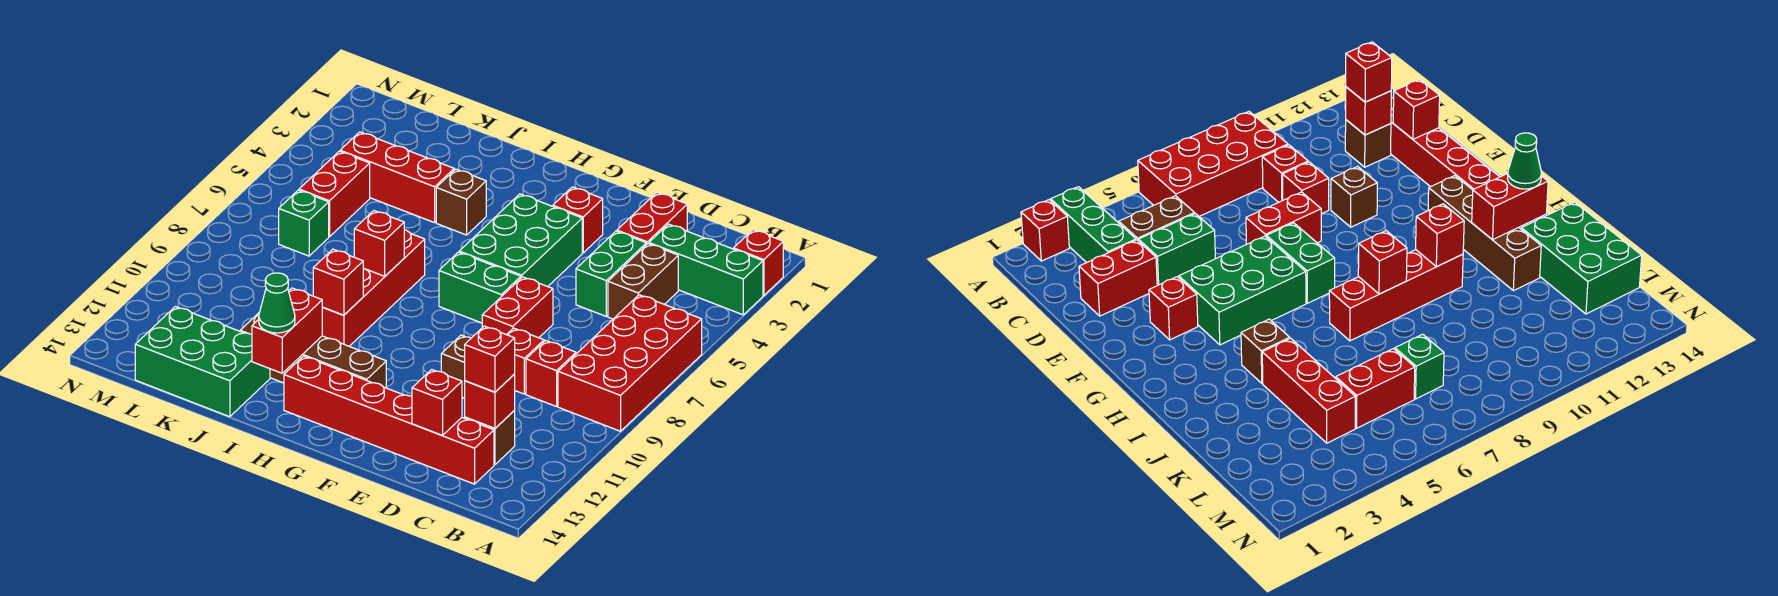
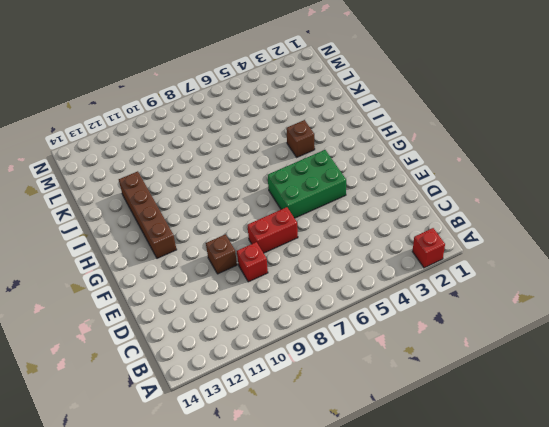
none -> green 1x3 brick [649,224,763,315]
none -> red 2x4 brick [558,295,702,431]
none -> brown 1x2 brick [608,244,678,319]

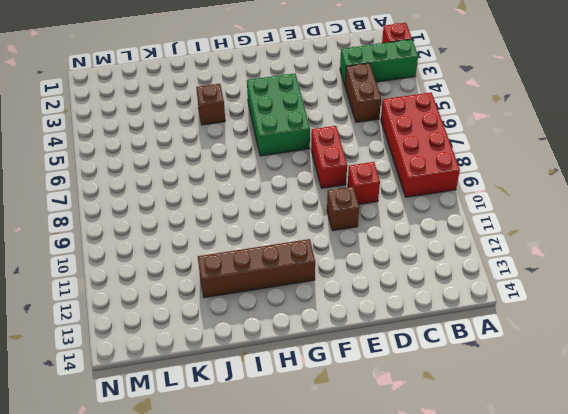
none -> red 1x1 brick [526,341,576,407]
none -> brown 1x1 brick [465,410,515,465]
none -> red 1x6 brick [284,356,494,484]

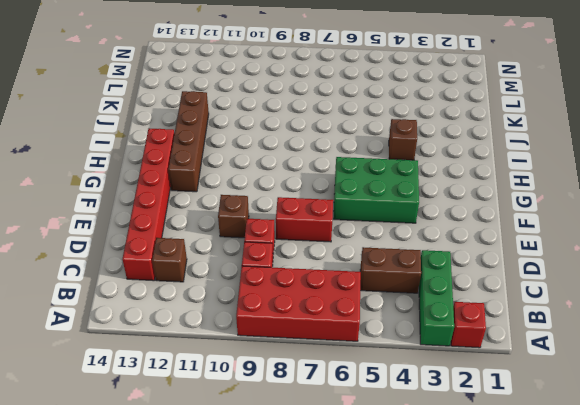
none -> red 1x2 brick [617,192,687,245]
none -> green 1x2 brick [576,231,646,316]
none -> red 1x1 brick [553,187,603,253]

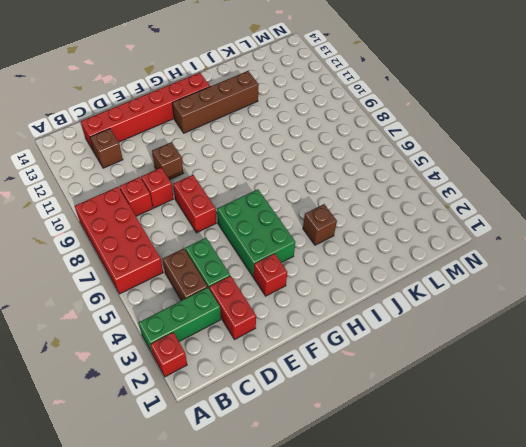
none -> green 1x2 brick [439,252,521,323]
none -> red 1x4 brick [322,230,425,346]
none -> red 1x3 brick [340,132,454,223]

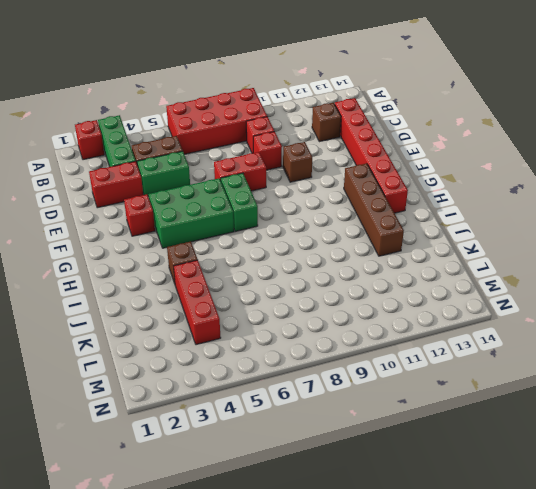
none -> red 1x4 brick [322,230,425,346]
none -> green 2x3 brick [135,307,270,417]
none -> red 1x2 brick [299,151,370,237]

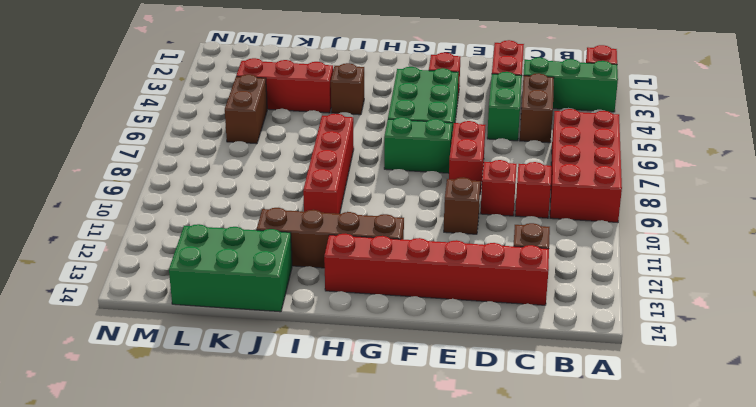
brown 1x2 brick [225,74,267,144] -> red 1x2 brick [299,151,370,237]
none -> green 1x1 brick [279,190,329,256]
none -> red 1x1 brick [465,374,515,428]
none -> red 1x1 brick [412,369,462,435]

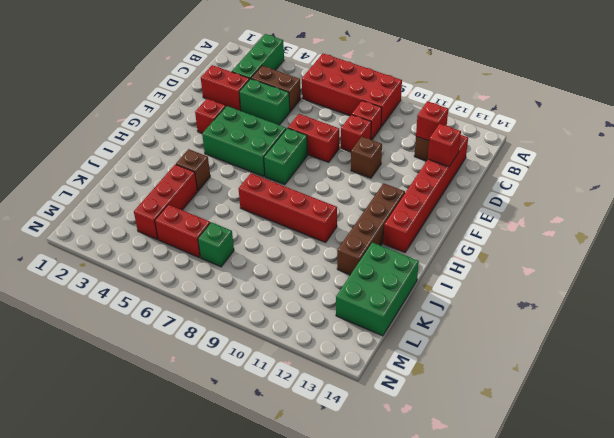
none -> red 1x1 brick [733,230,783,295]
none -> red 1x1 brick [354,211,404,276]
none -> red 1x1 brick [313,249,364,315]

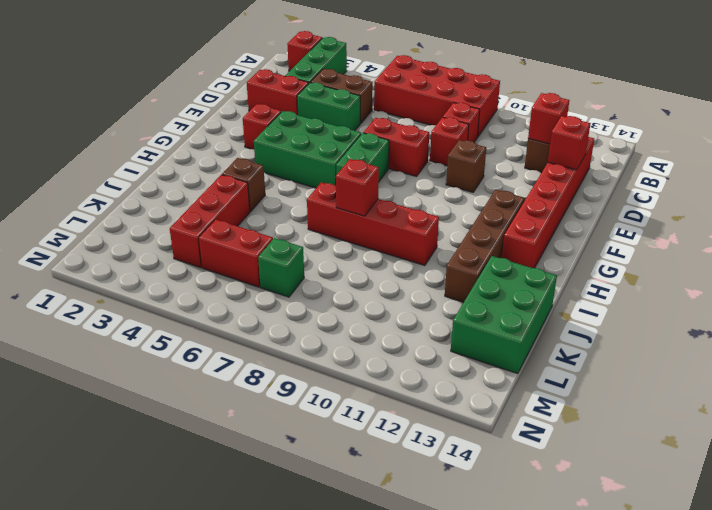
none -> red 1x1 brick [313,249,364,315]
none -> red 1x2 brick [252,288,322,373]
none -> red 1x1 brick [465,326,515,392]

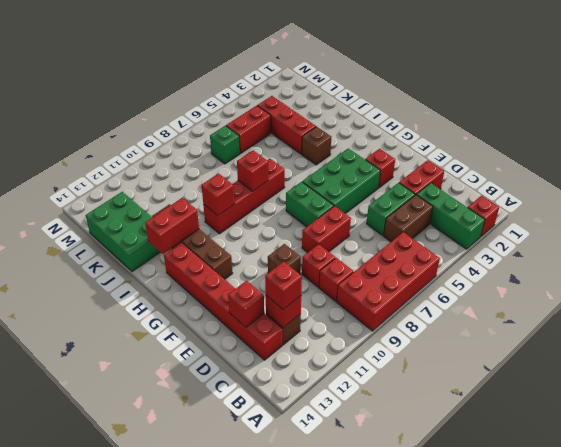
none -> green 1x1 cone [259,273,295,333]

